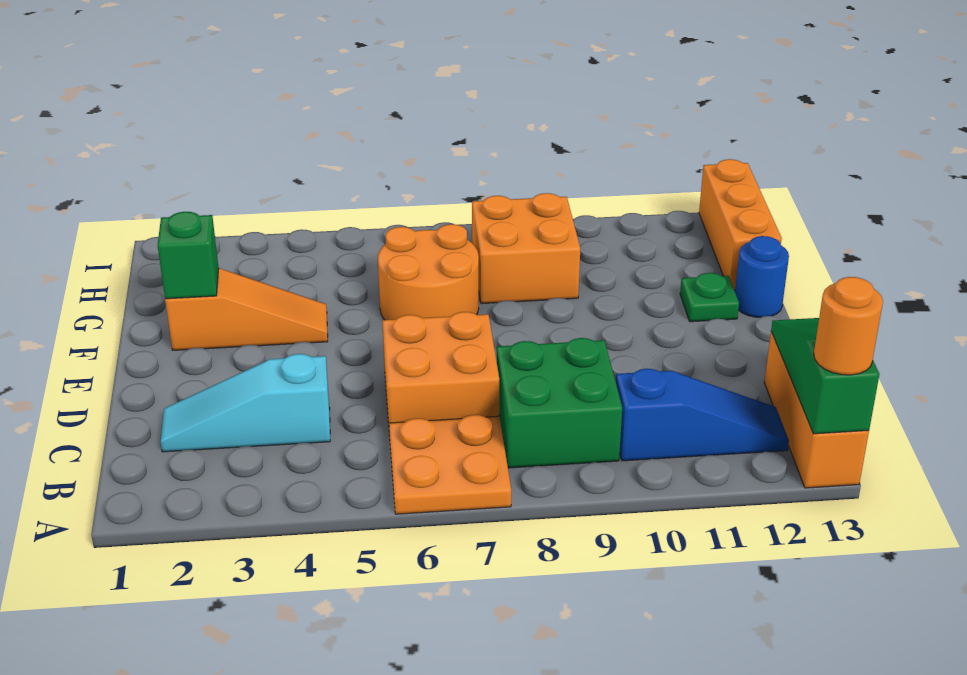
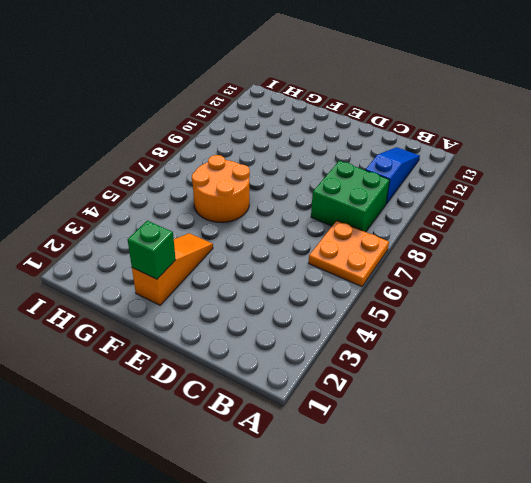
none -> orange 1x3 brick [764,332,869,488]
none -> cyan 1x3 slope [161,354,330,452]
none -> orange 2x2 brick [382,312,499,436]

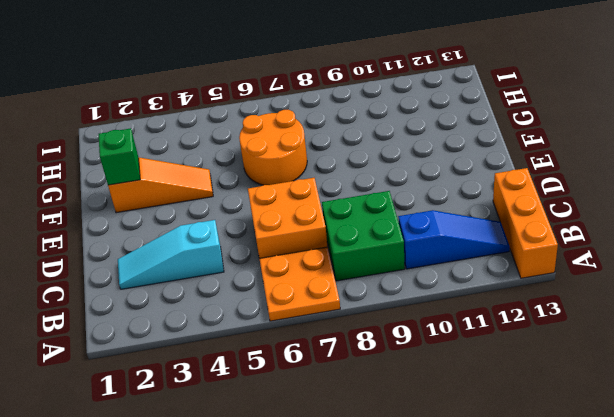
none -> green 1x1 plate [680,273,739,322]
none -> blue 1x1 round brick [735,236,789,317]
none -> orange 2x2 brick [472,193,580,304]

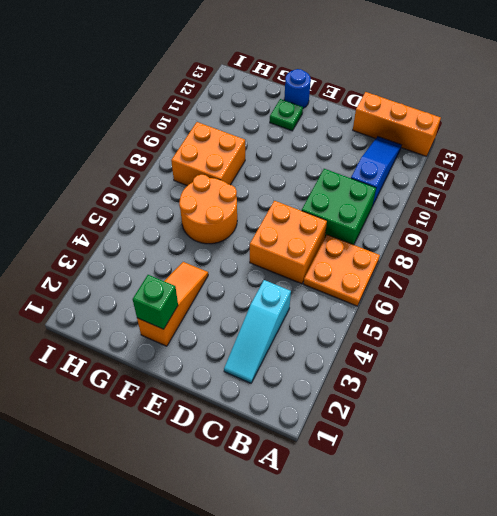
none -> orange 1x3 brick [699,159,782,290]
none -> green 1x3 slope [771,318,879,434]
none -> orange 1x1 round brick [814,277,883,375]

